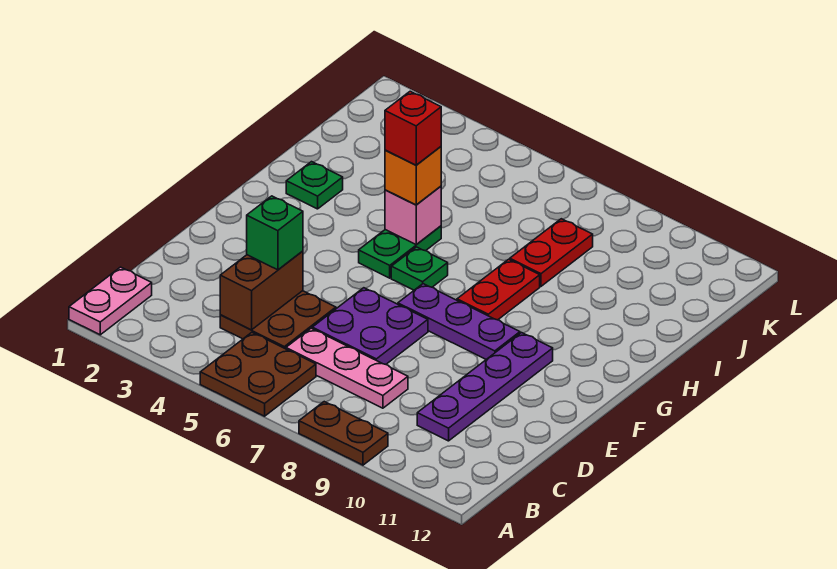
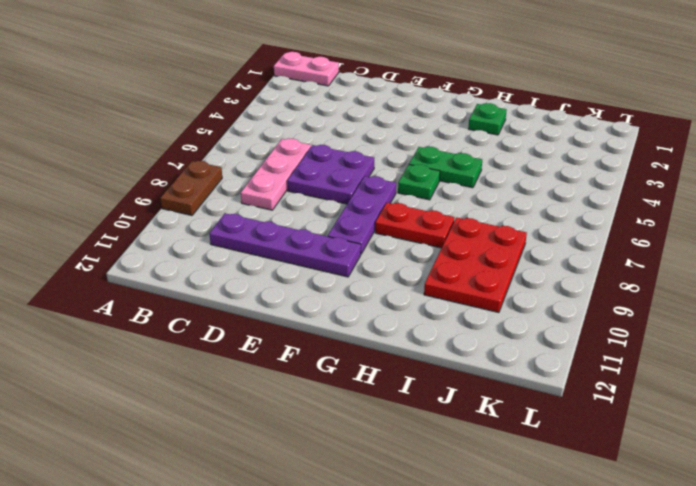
red 2x3 plate [424,217,527,313] -> red 1x2 plate [510,219,593,286]
none -> brown 2x2 plate [200,332,316,416]
none -> brown 2x2 plate [220,291,336,349]
none -> brown 1x2 brick [220,251,303,330]

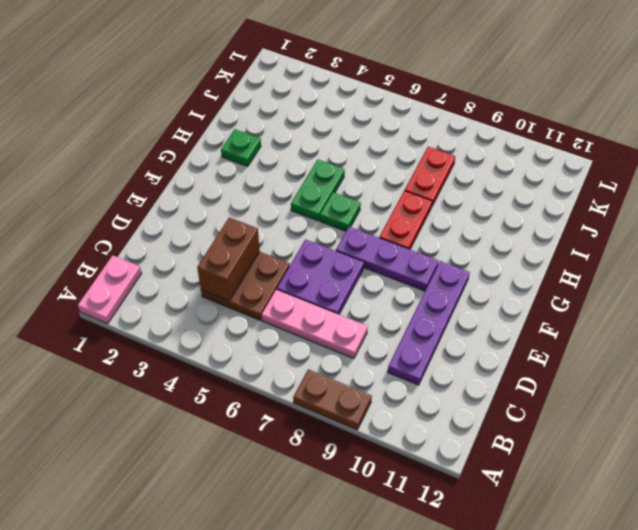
none -> brown 2x2 plate [200,332,316,416]
none -> pink 1x1 brick [385,186,441,245]
none -> green 1x1 brick [247,196,303,270]

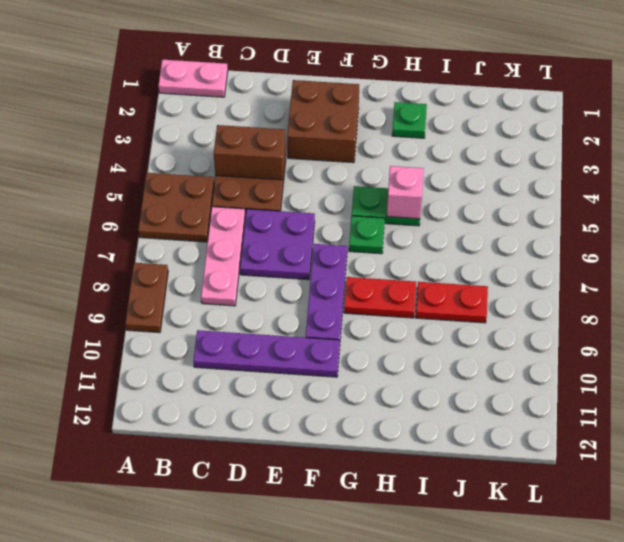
brown 2x2 brick [287,80,359,163] -> none
none -> green 1x1 brick [247,196,303,270]
none -> orange 1x1 brick [385,147,441,205]
none -> red 1x1 brick [385,91,441,165]

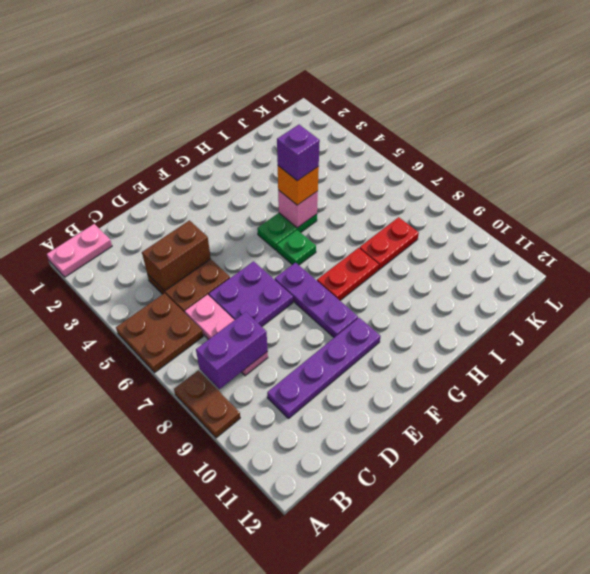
purple 1x2 brick [196,312,268,389] -> none
purple 1x1 brick [277,125,320,181] -> red 1x1 brick [385,91,441,165]
none -> green 1x1 plate [286,162,343,209]
none -> green 1x1 brick [247,196,303,270]

